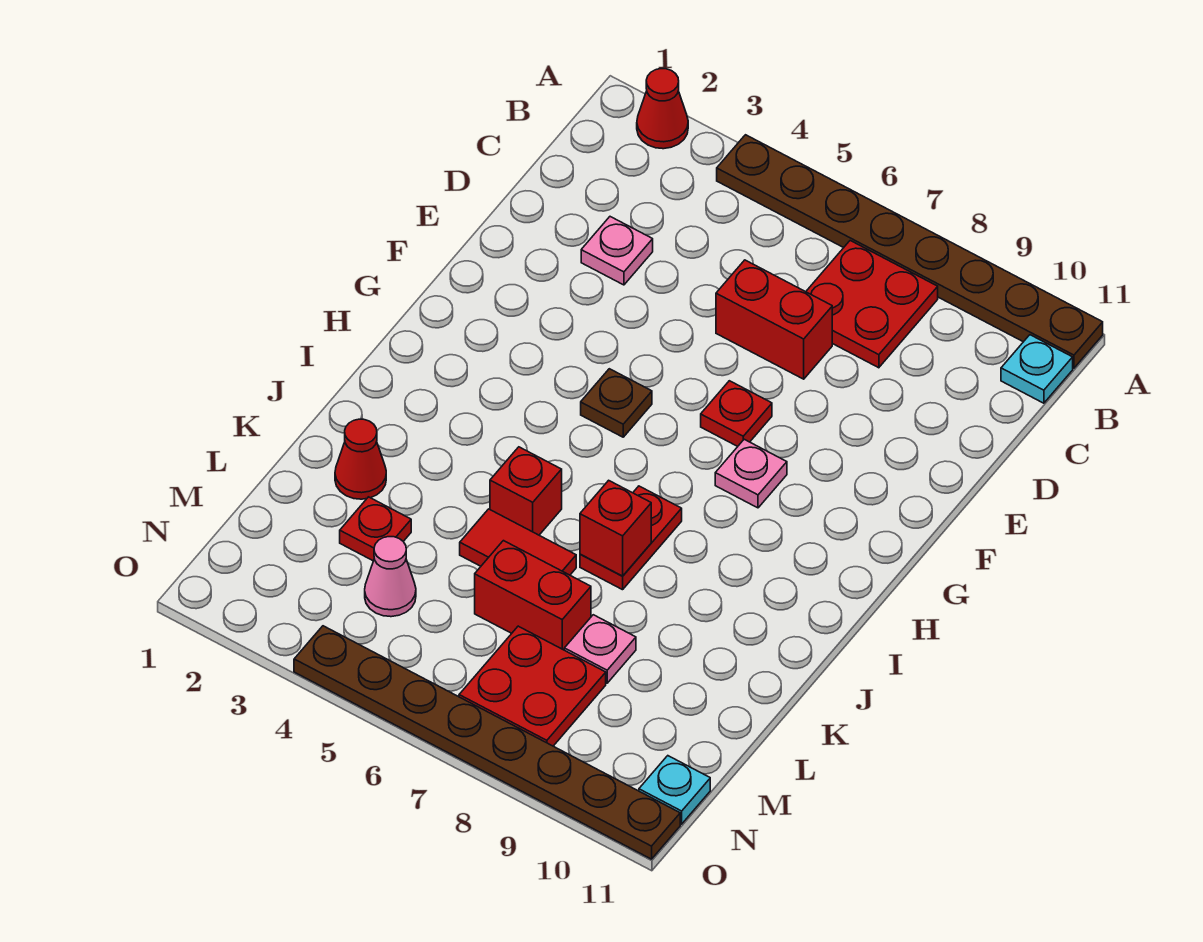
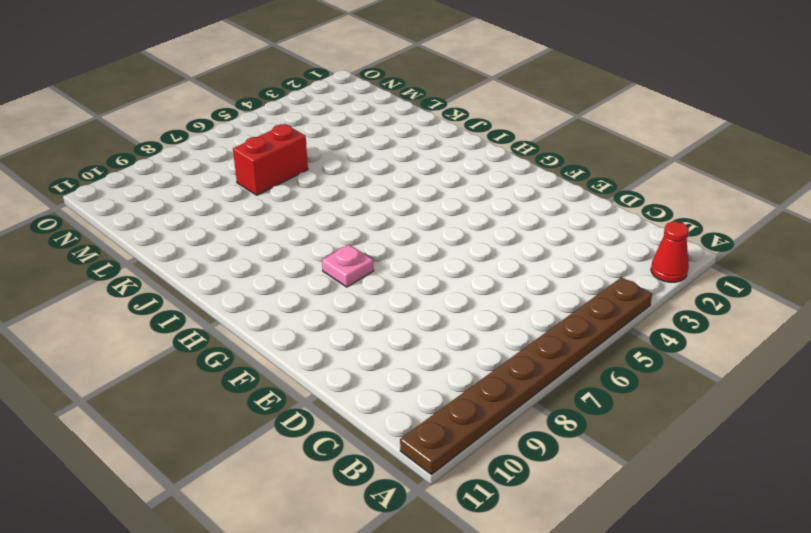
none -> red 2x2 plate [806,241,938,368]
none -> cyan 1x1 plate [1001,335,1073,403]
none -> pink 1x1 plate [581,217,653,285]

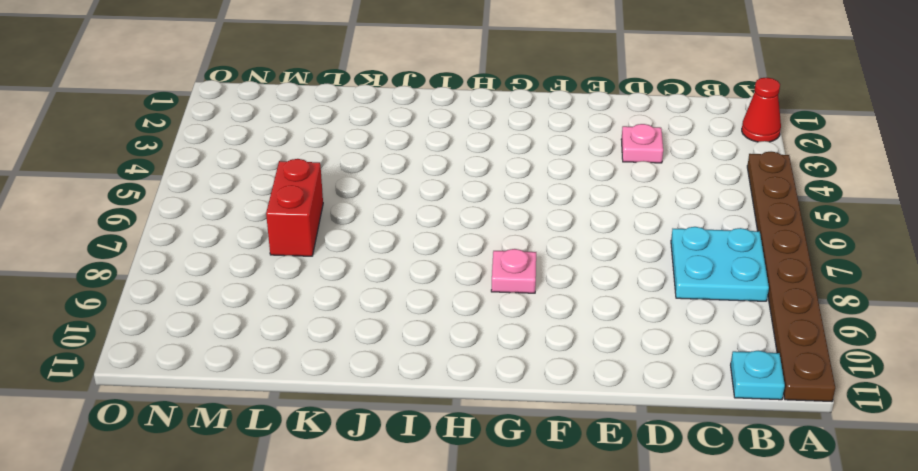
cyan 2x2 plate [671,227,769,301] -> red 2x2 plate [806,241,938,368]
none -> red 1x2 brick [716,260,832,379]
none -> red 1x1 plate [701,381,772,446]
none -> brown 1x1 plate [581,369,652,437]

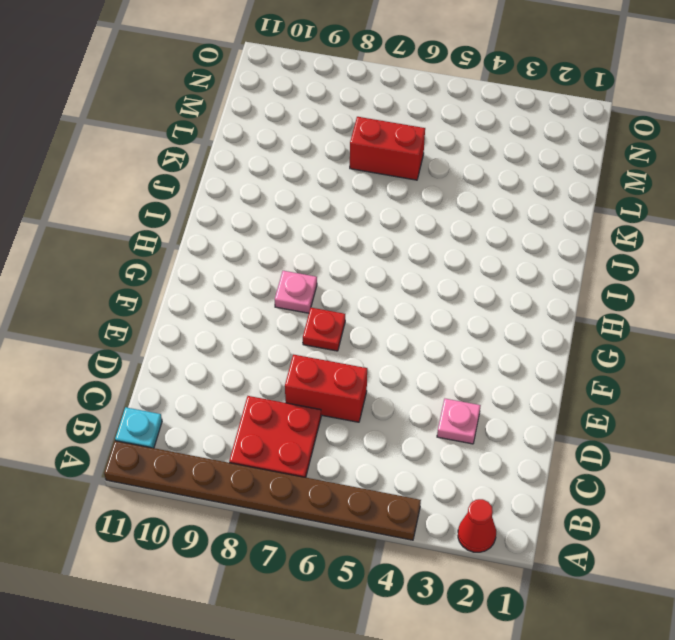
none -> brown 1x1 plate [581,369,652,437]
none -> red 1x2 plate [580,486,682,590]
none -> red 1x1 brick [490,447,562,535]

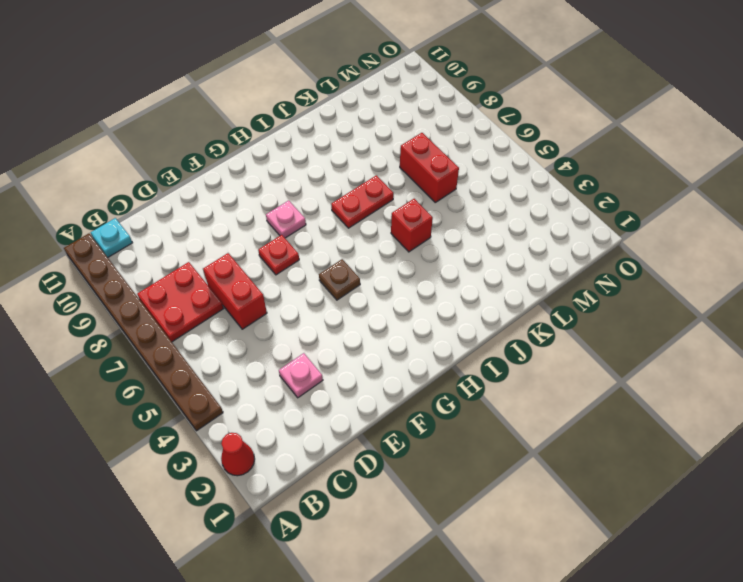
none -> red 1x1 cone [335,419,386,499]
none -> red 1x2 tile [460,509,576,575]
none -> red 1x1 plate [340,497,411,561]

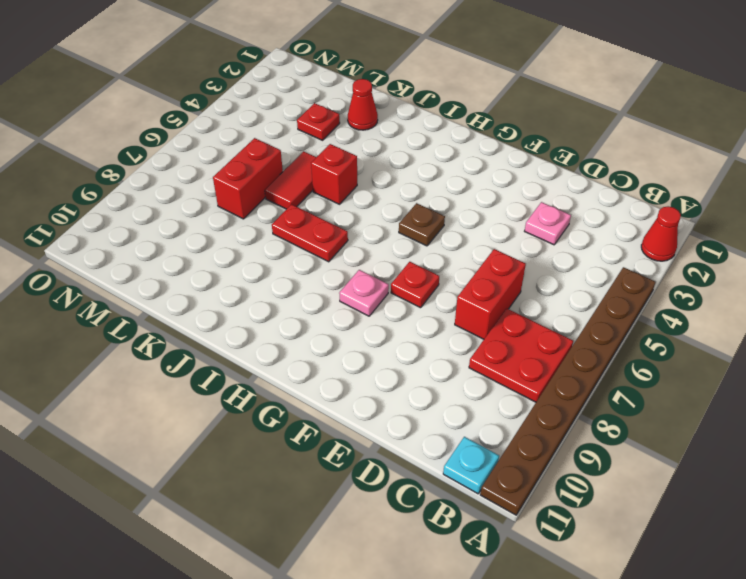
none -> pink 1x1 plate [564,615,636,683]
none -> pink 1x1 cone [365,537,416,617]
none -> red 2x2 plate [459,626,606,746]

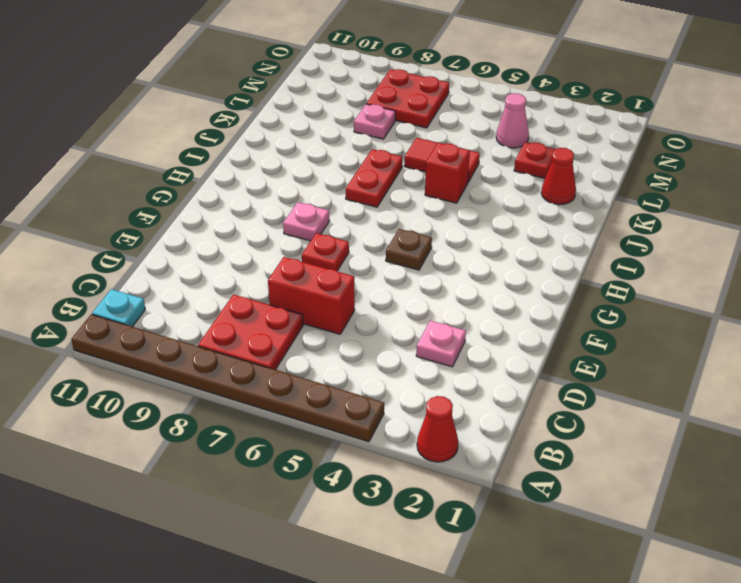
none -> red 1x2 brick [475,541,591,650]
none -> cyan 1x1 plate [639,756,710,824]
none -> brown 1x8 plate [294,626,680,859]

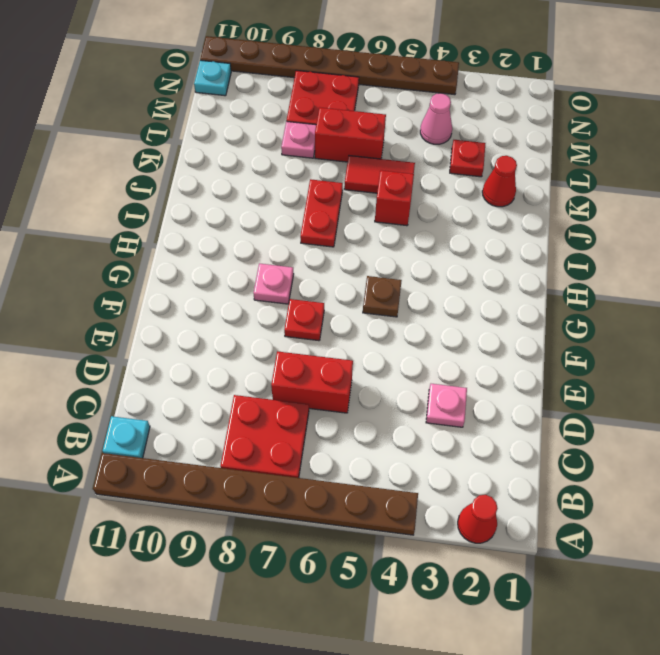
none -> red 1x1 brick [580,480,651,576]

